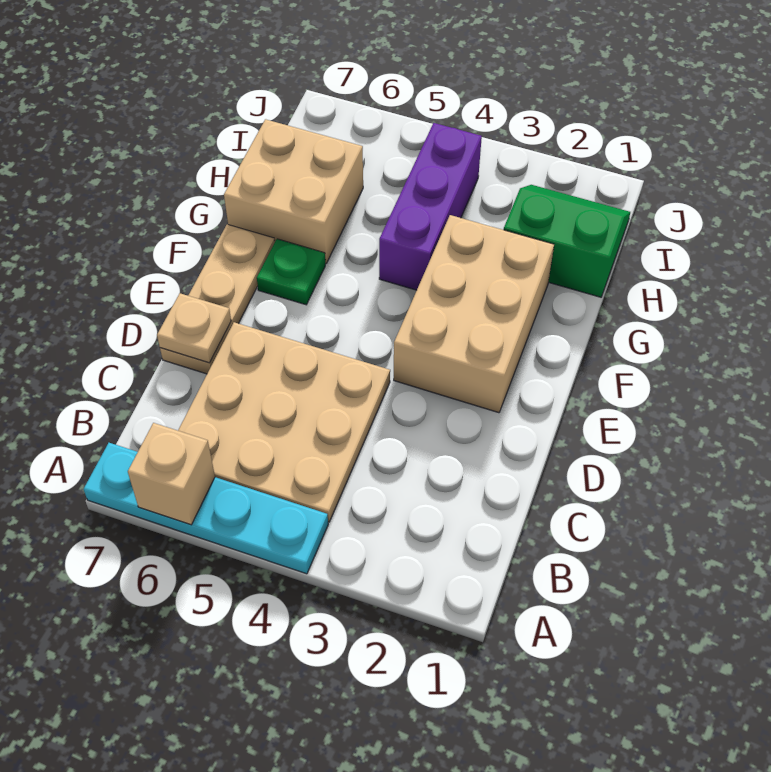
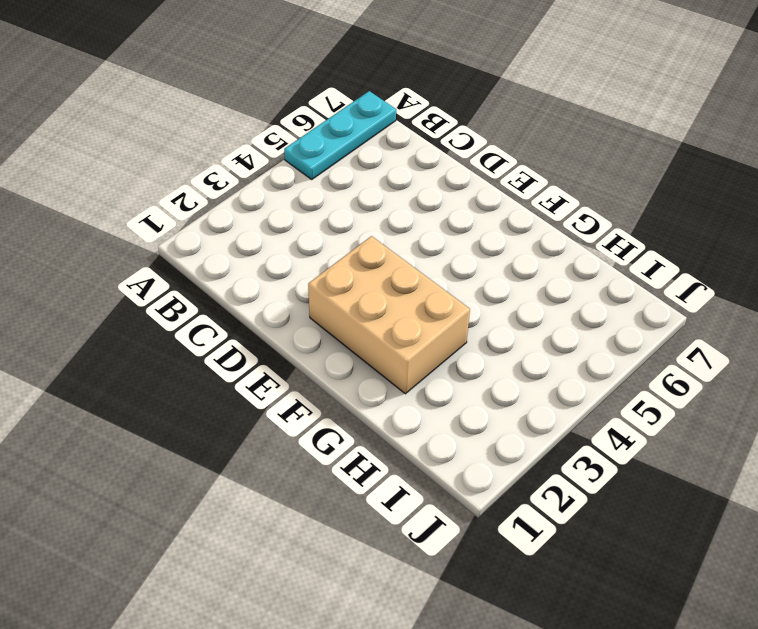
cyan 1x3 plate [284,91,396,179] -> cyan 1x4 plate [84,443,328,574]
none -> tan 3x3 plate [178,322,390,522]
none -> tan 1x3 plate [160,225,275,374]

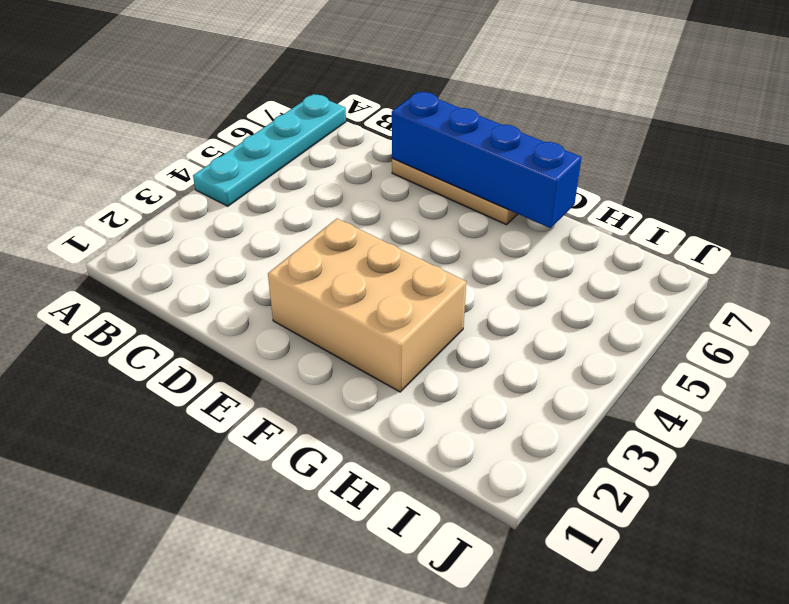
blue 1x4 brick [392,92,582,228] -> tan 1x1 plate [157,293,231,363]
none -> tan 3x3 plate [178,322,390,522]
none -> green 1x1 plate [257,239,325,305]

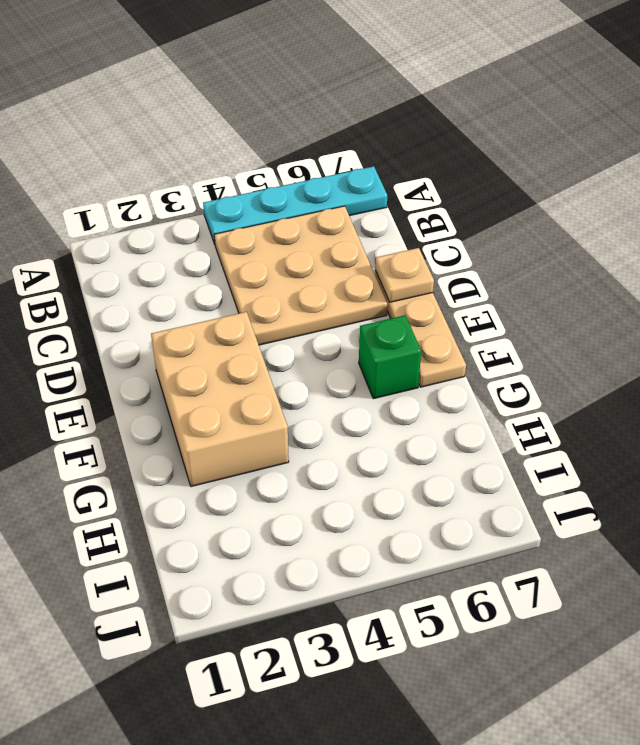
green 1x1 brick [359,315,421,399] -> green 1x1 plate [257,239,325,305]
none -> purple 1x3 brick [379,123,482,290]
none -> tan 2x2 brick [224,119,363,264]

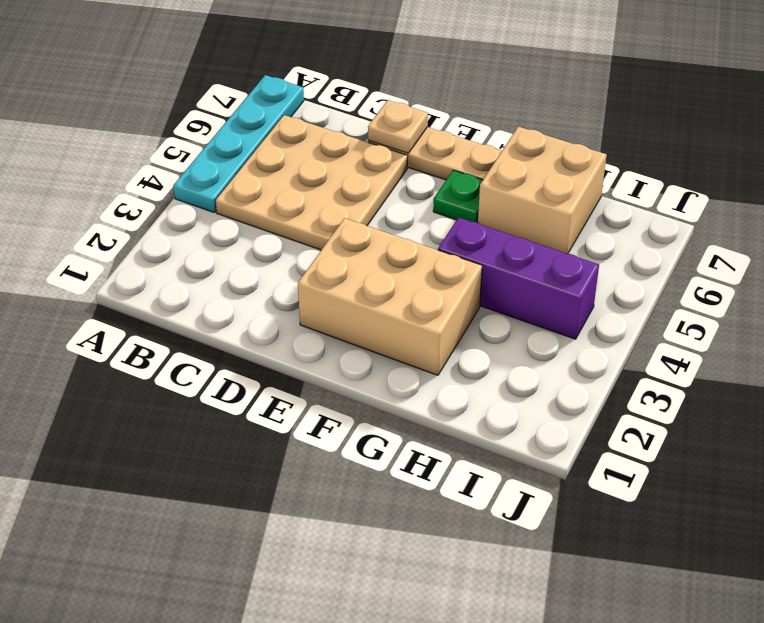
none -> green 2x2 slope [504,185,630,297]
none -> tan 1x1 brick [128,423,215,525]

